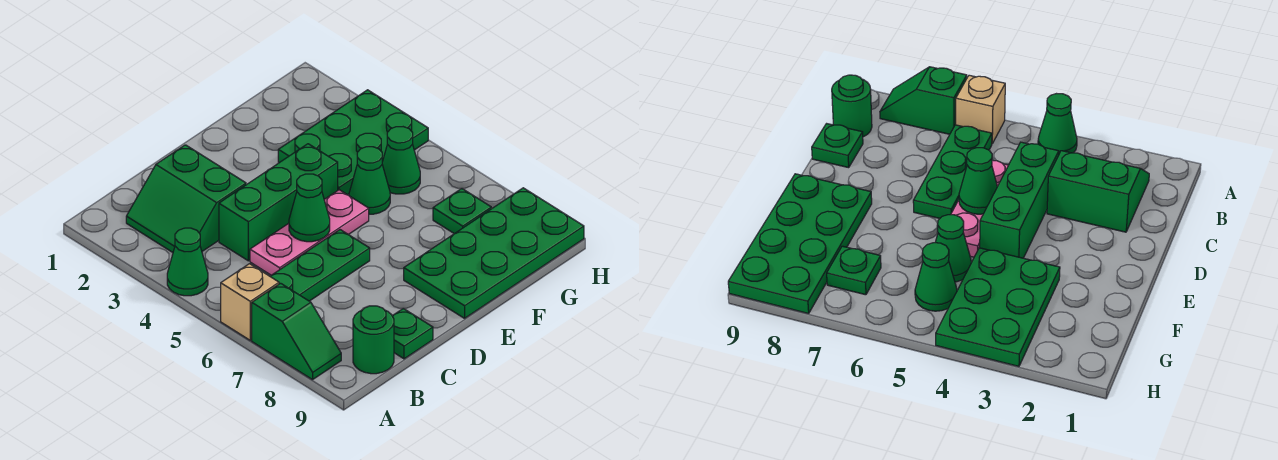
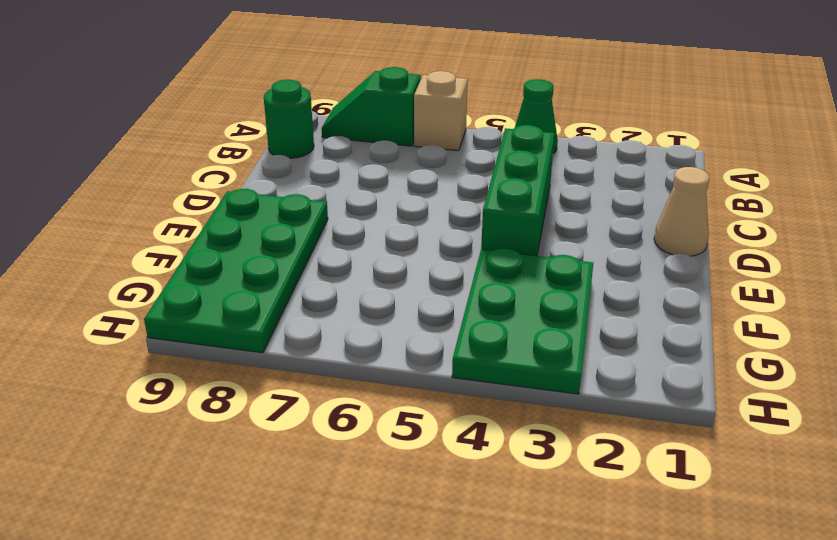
tan 1x1 cone [654,167,709,256] -> none
none -> green 2x2 slope [126,145,246,252]
none -> green 1x3 plate [270,230,370,301]
none -> pink 1x3 plate [250,190,369,275]

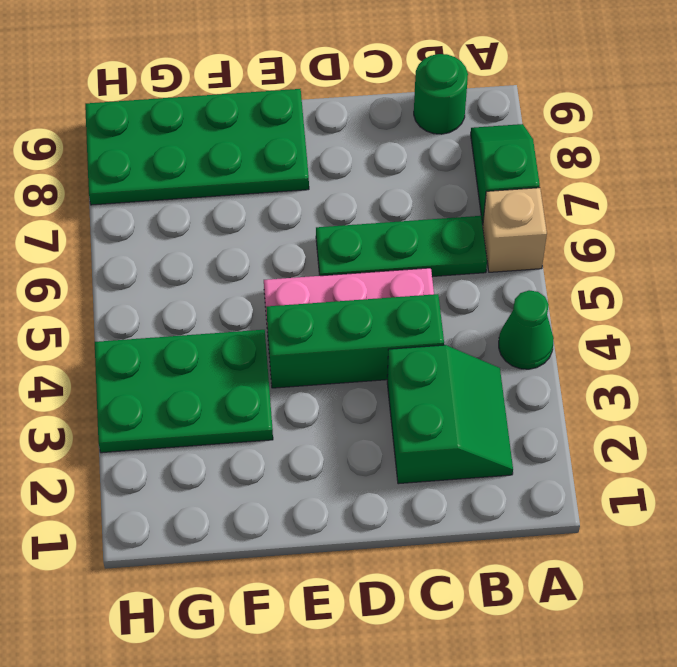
none -> green 1x1 plate [393,308,433,359]
none -> green 1x1 cone [349,147,390,214]
none -> green 1x1 cone [382,127,420,194]

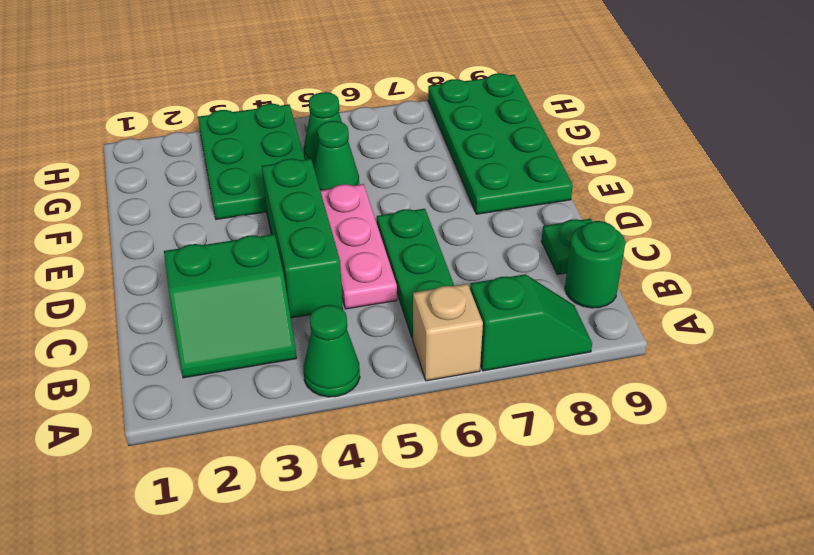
none -> green 1x1 plate [433,188,491,234]
none -> green 1x1 cone [289,174,330,242]

